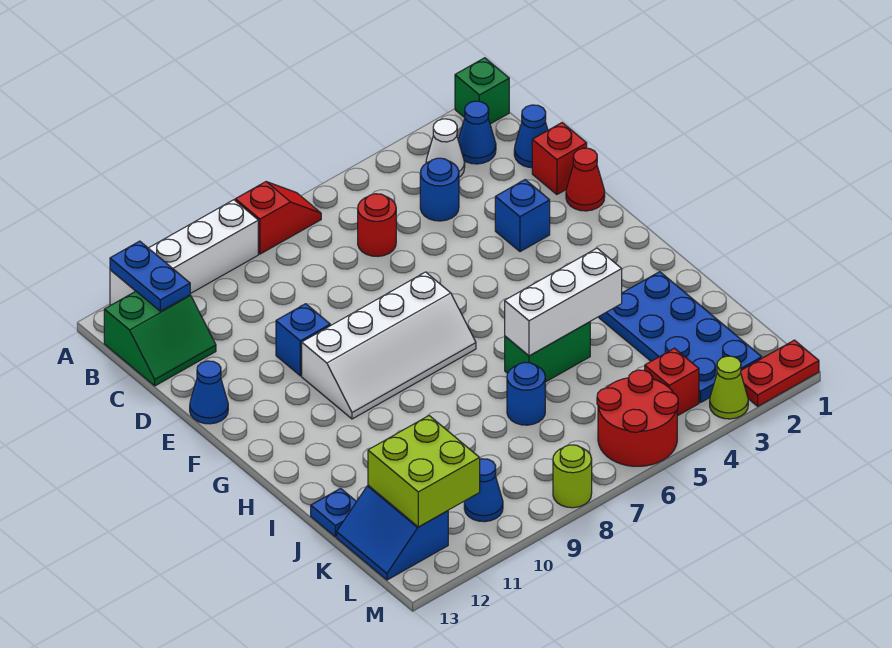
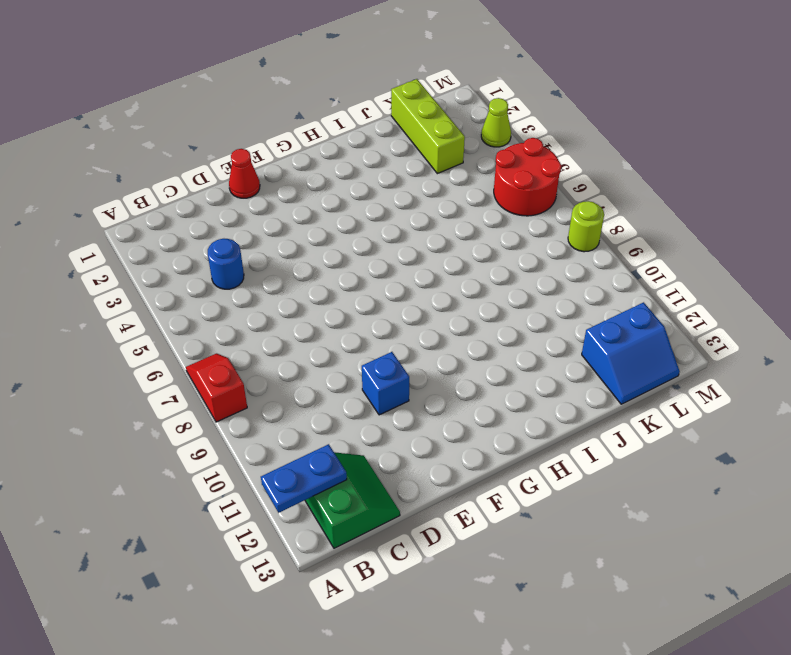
lime 1x3 brick [391,79,465,174] -> blue 2x4 plate [599,272,762,402]
none -> green 1x1 brick [455,58,509,124]
none -> white 1x4 brick [110,200,258,305]
none -> blue 1x1 cone [458,101,496,164]

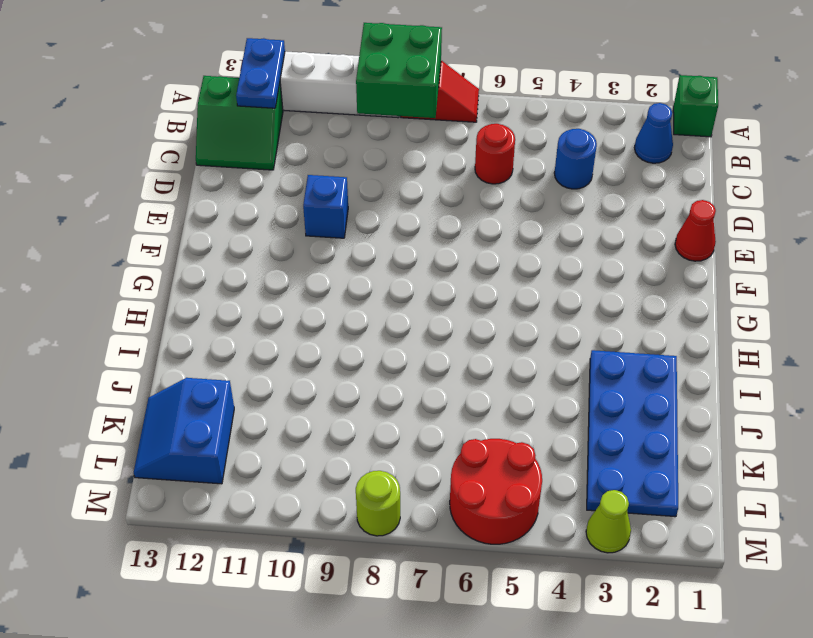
green 2x2 brick [356,23,442,118] -> none
none -> white 1x1 cone [426,119,465,177]
none -> blue 1x1 cone [514,105,548,168]
none -> red 1x1 brick [532,123,587,194]

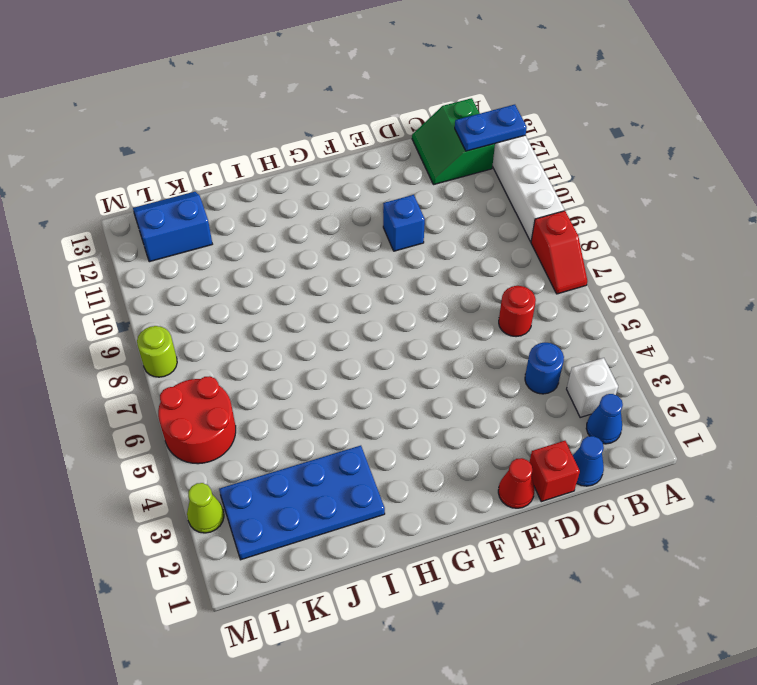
white 1x1 brick [567,358,618,417] -> white 1x1 cone [426,119,465,177]
none -> green 1x1 brick [455,58,509,124]
none -> blue 1x1 brick [495,180,550,252]
none -> blue 1x1 cone [190,361,228,424]

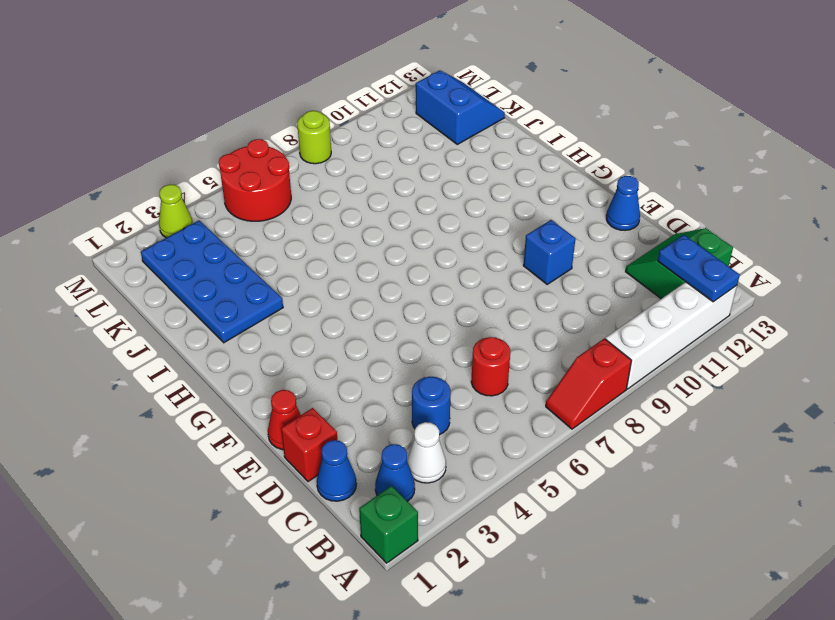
none -> blue 1x1 brick [495,180,550,252]
none -> white 2x4 slope [302,272,476,419]
none -> green 1x2 brick [505,322,590,382]

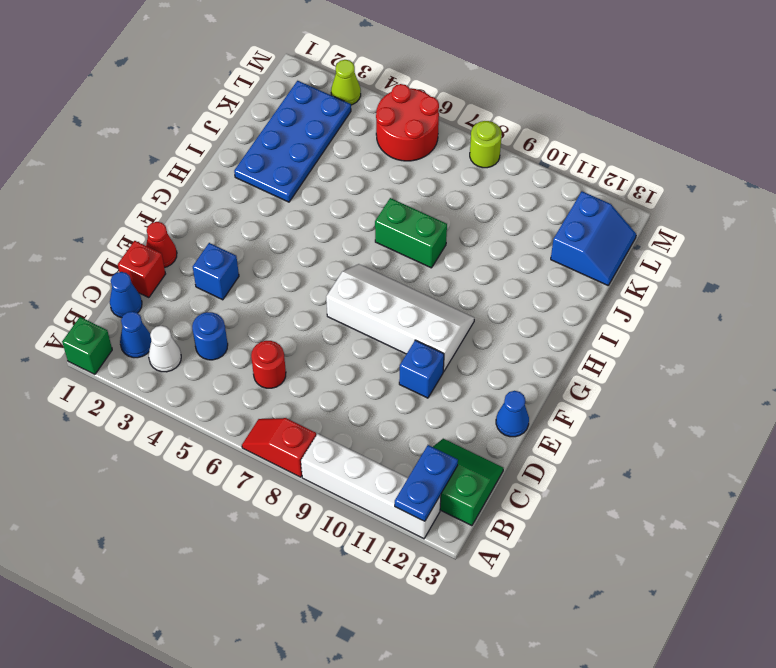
green 1x2 brick [375,198,447,268] -> green 1x2 brick moved to [505,322,590,382]
none -> blue 1x1 round brick [507,362,545,425]
none -> blue 1x1 plate [311,488,356,537]
none -> red 1x1 brick [645,348,699,416]

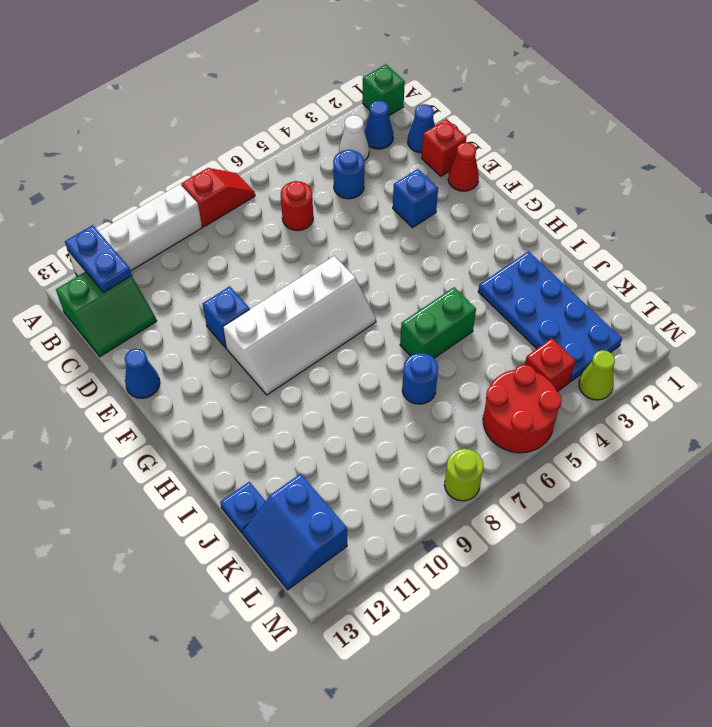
none -> blue 1x1 cone [464,459,503,522]
none -> red 1x2 plate [741,340,819,406]
none -> white 1x3 brick [505,248,622,356]

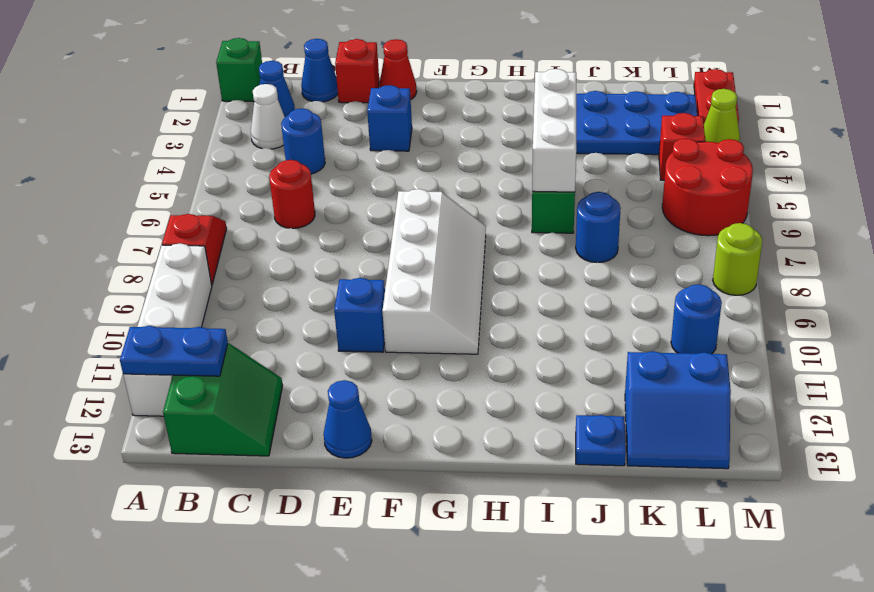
blue 1x1 round brick [671,284,722,354] -> blue 1x1 cone [464,459,503,522]
none -> lime 2x2 brick [368,416,480,527]

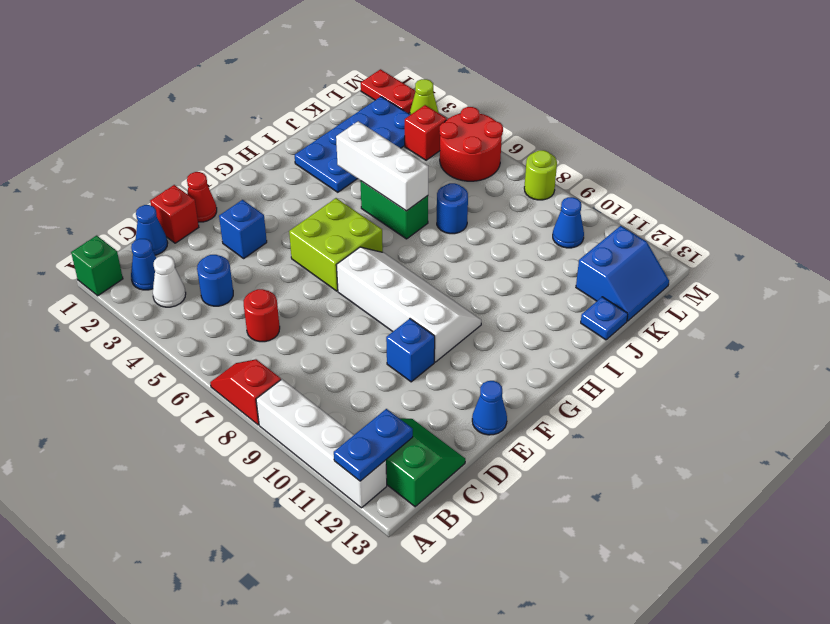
lime 2x2 brick [289,198,383,291] -> lime 2x2 brick moved to [368,416,480,527]

